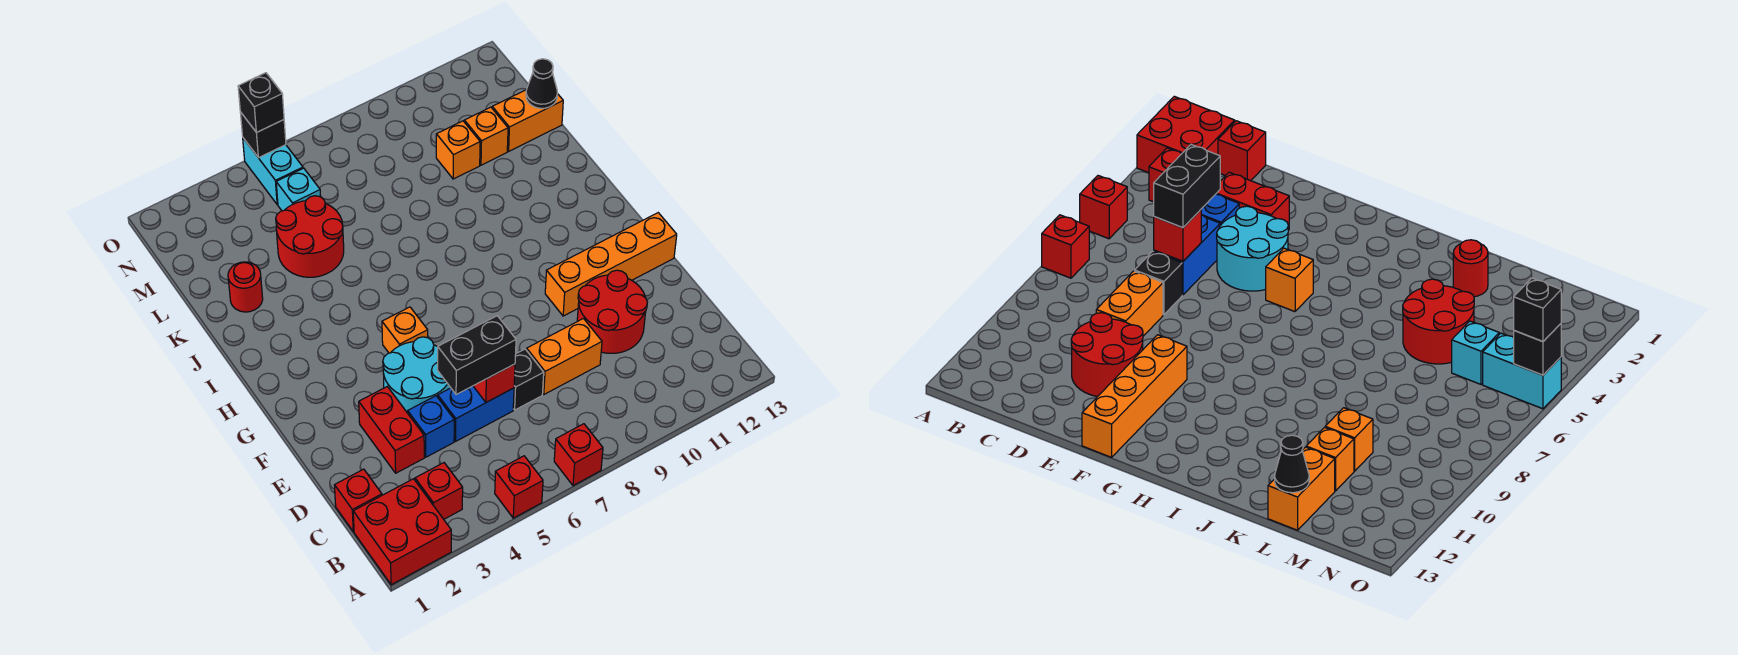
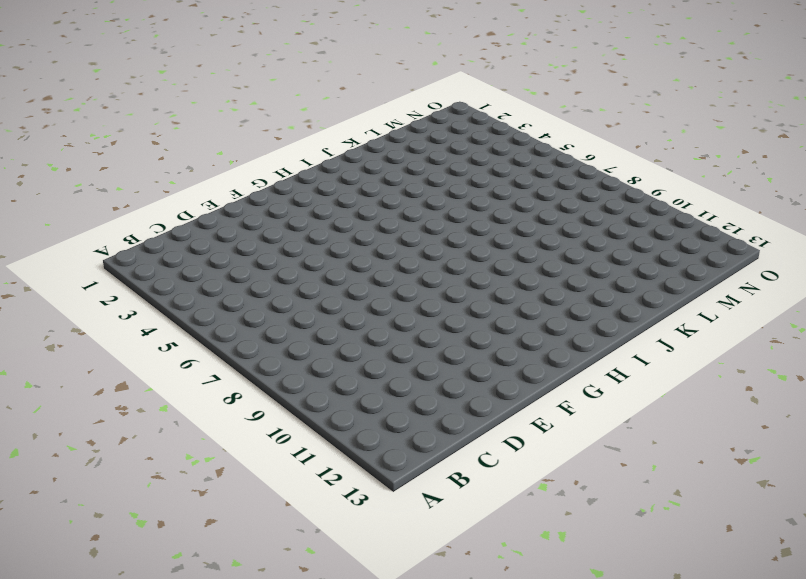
none -> red 2x2 brick [353,479,451,585]
none -> red 1x1 brick [495,456,543,518]
none -> red 1x1 brick [554,424,603,486]

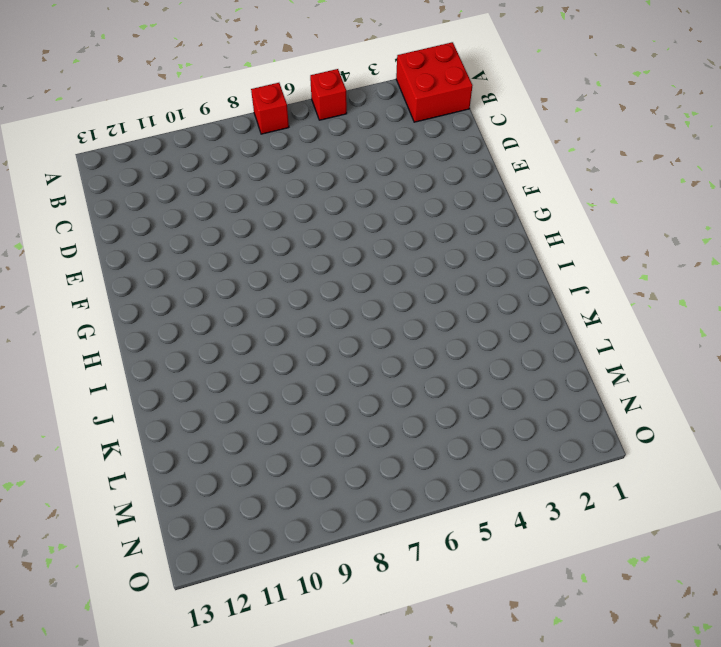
none -> red 1x1 brick [415,463,463,519]
none -> red 1x1 brick [334,469,382,532]
none -> red 1x2 brick [359,387,424,473]

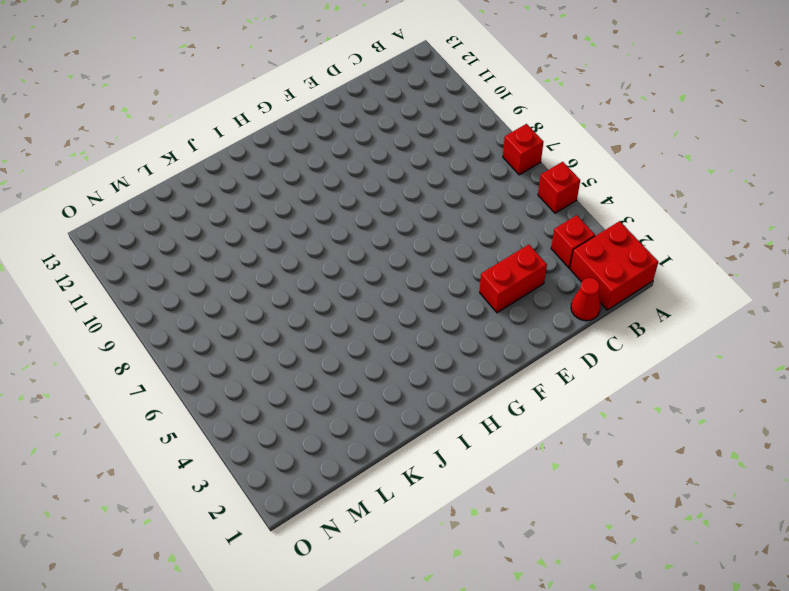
red 1x1 cone [571,278,601,321] -> red 1x1 brick [334,469,382,532]
none -> blue 1x1 brick [408,396,454,457]
none -> blue 1x2 brick [438,386,514,441]
none -> black 1x1 brick [513,349,544,410]

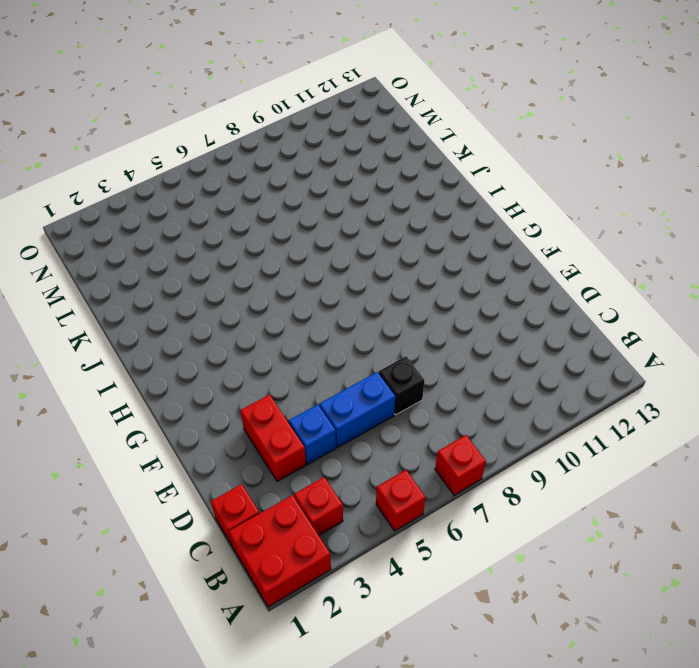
none -> orange 1x2 brick [527,319,602,394]
none -> red 2x2 round brick [577,270,647,353]
none -> cyan 2x2 round brick [383,337,451,413]

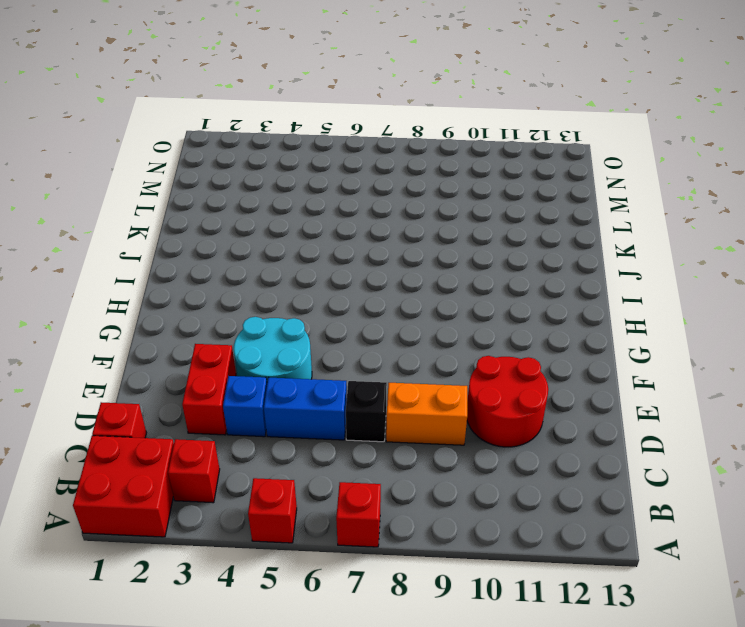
none -> orange 1x4 brick [545,213,677,316]
none -> orange 1x1 brick [382,307,428,353]
none -> red 1x1 round brick [228,262,263,312]

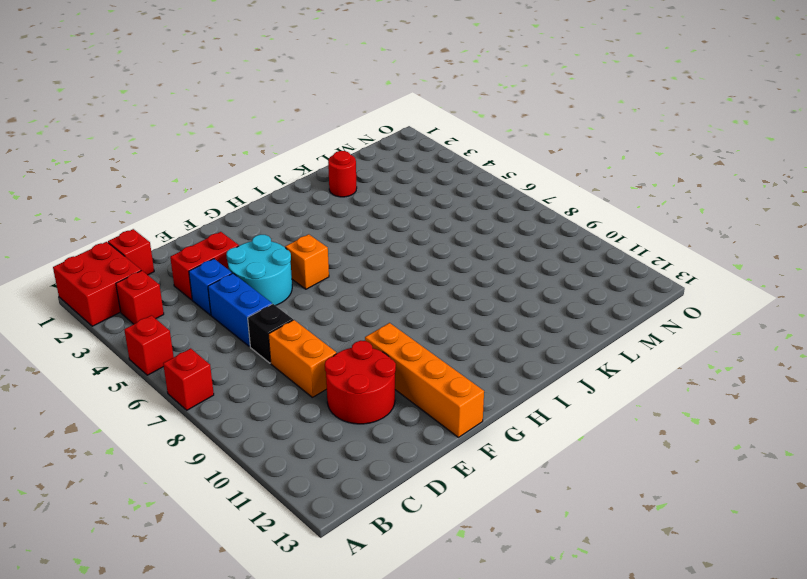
none -> red 2x2 round brick [276,196,344,277]
none -> orange 1x1 brick [436,121,480,179]
none -> orange 1x1 brick [464,107,508,165]

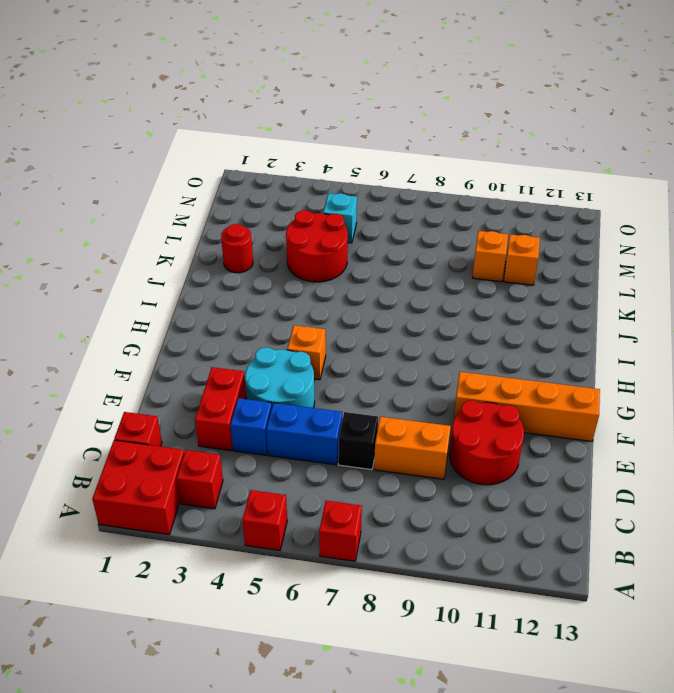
none -> orange 1x2 brick [492,90,563,151]
none -> cyan 1x2 brick [243,138,303,205]
none -> red 1x1 brick [473,364,515,402]

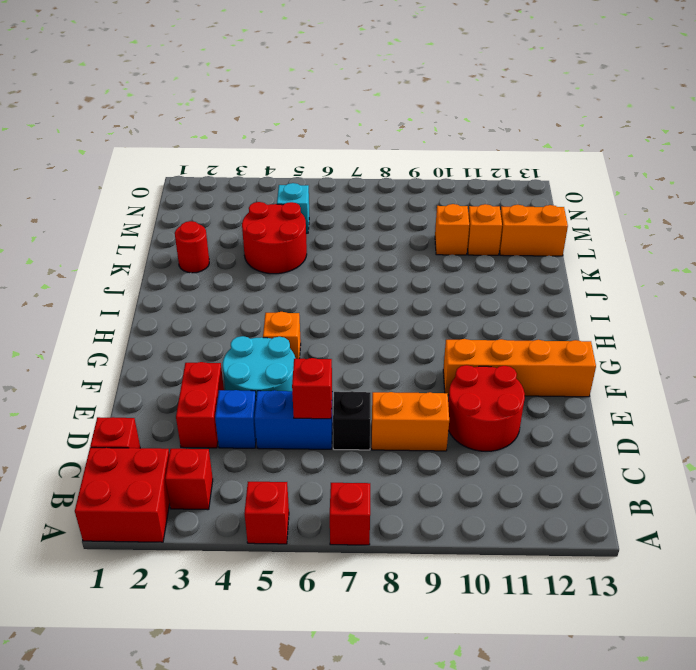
none -> cyan 1x2 brick [243,138,303,205]
none -> black 1x1 cone [526,59,557,108]
none -> black 1x1 brick [240,112,286,158]

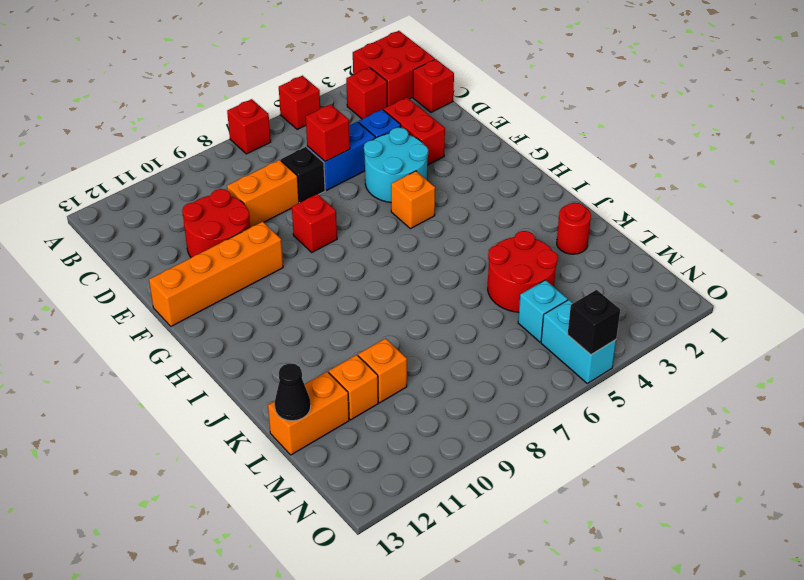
red 1x1 brick [292,194,337,252] -> none
none -> black 1x2 brick [438,316,516,395]
none -> black 1x1 brick [238,73,284,133]

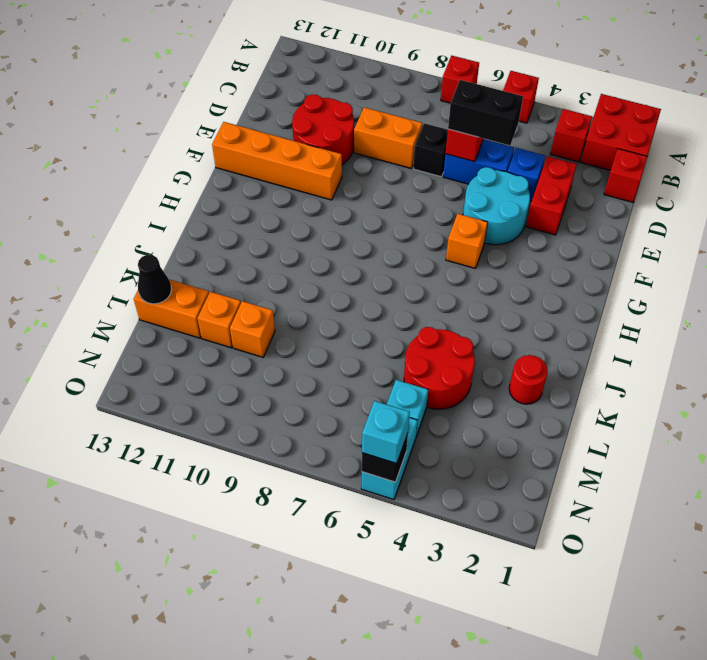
cyan 1x1 brick [362,401,410,464] -> black 1x1 brick [238,73,284,133]

